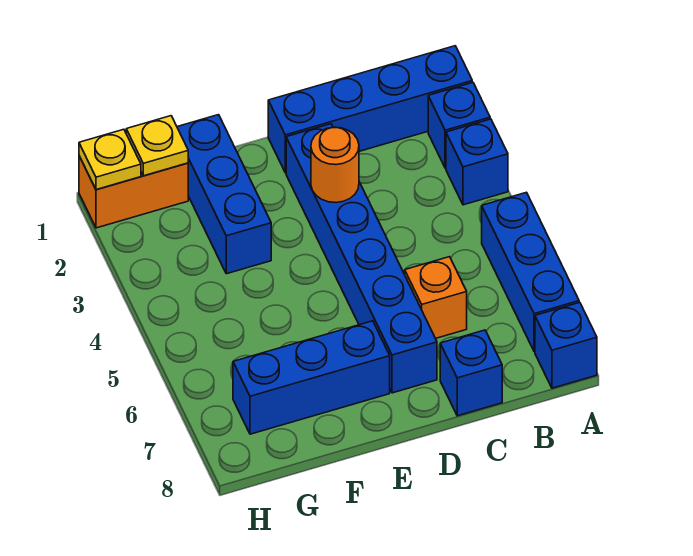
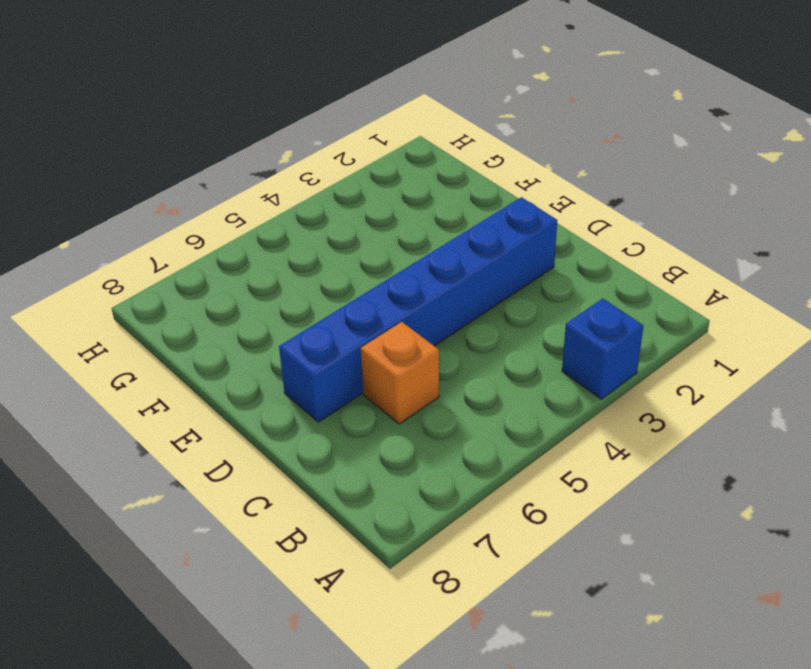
none -> blue 1x4 brick [268,46,472,173]
none -> blue 1x1 brick [428,82,490,168]
none -> blue 1x3 brick [482,192,579,352]

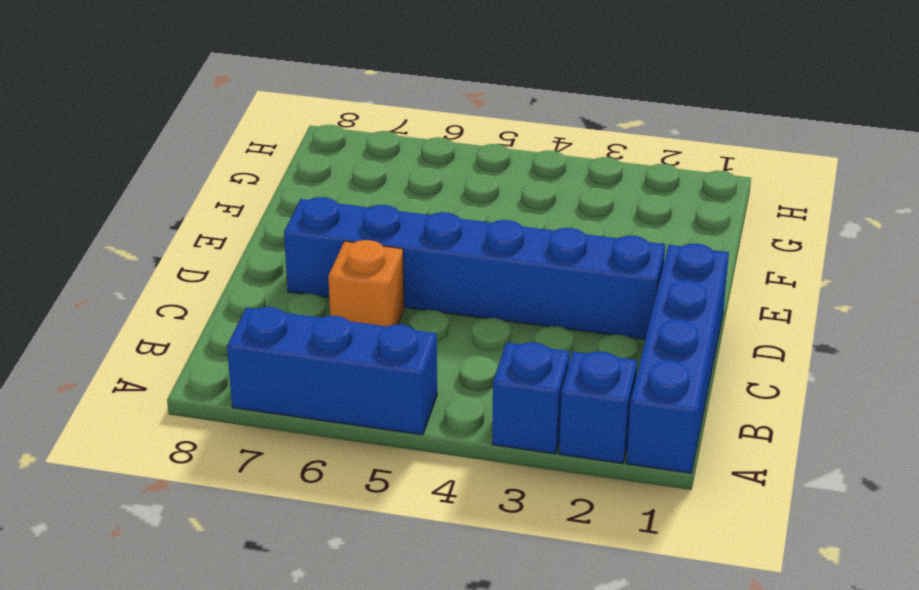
none -> blue 1x1 brick [535,302,597,388]
none -> blue 1x1 brick [440,330,502,416]
none -> blue 1x3 brick [233,321,390,434]

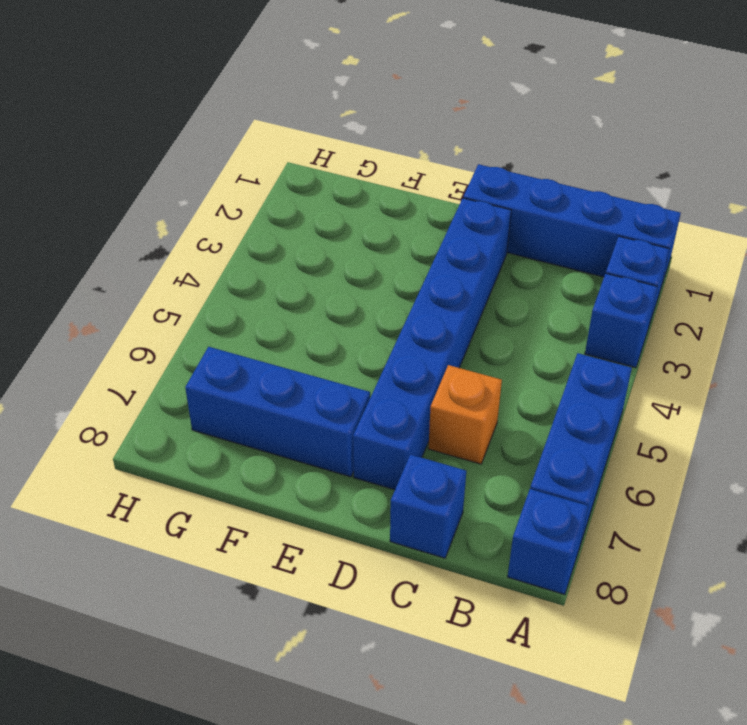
none -> blue 1x3 brick [177,115,271,274]
none -> orange 1x2 brick [79,156,188,228]
none -> orange 1x1 round brick [311,127,359,203]

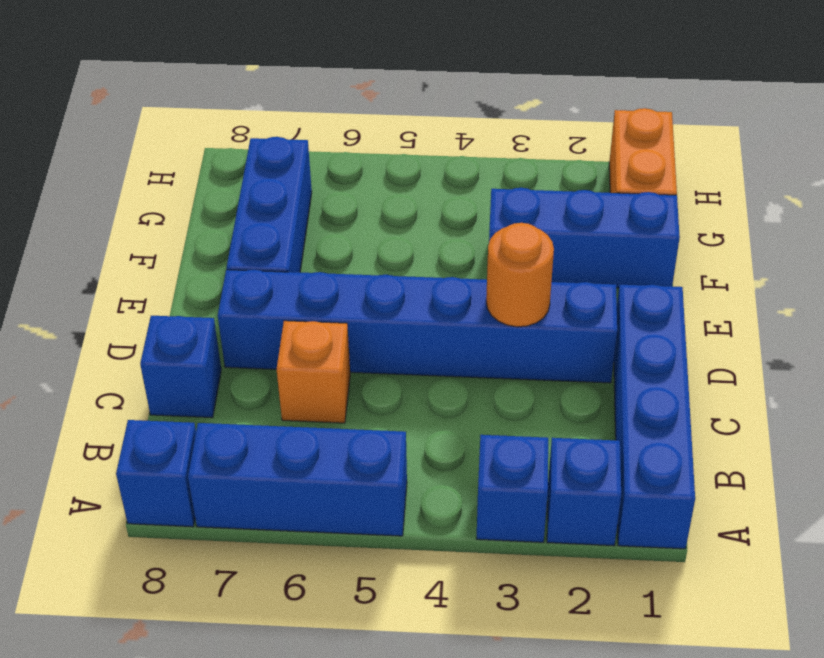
none -> yellow 1x1 plate [126,116,188,176]
none -> yellow 1x1 plate [79,129,141,190]

